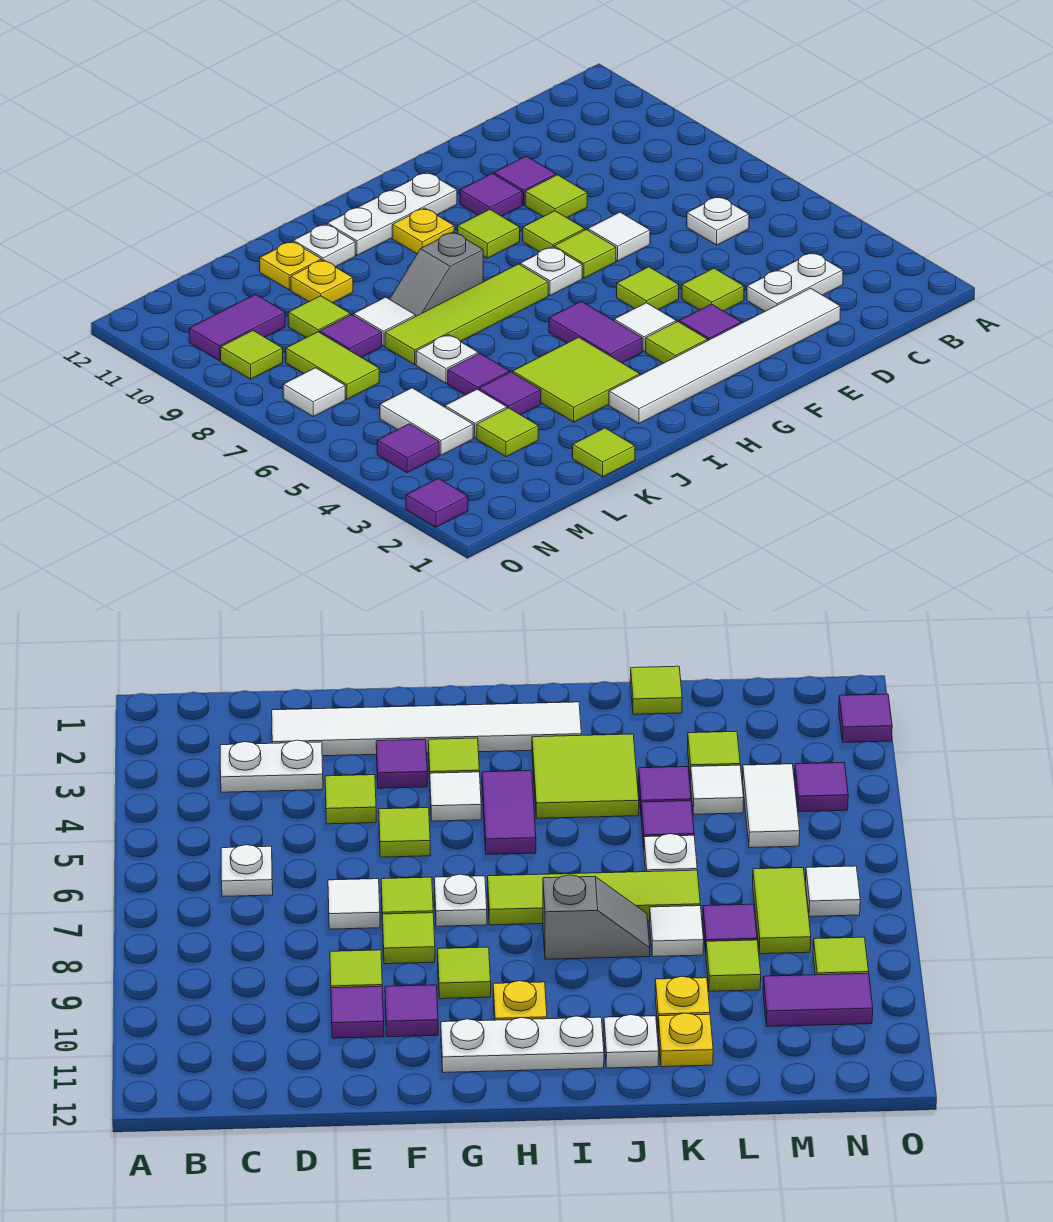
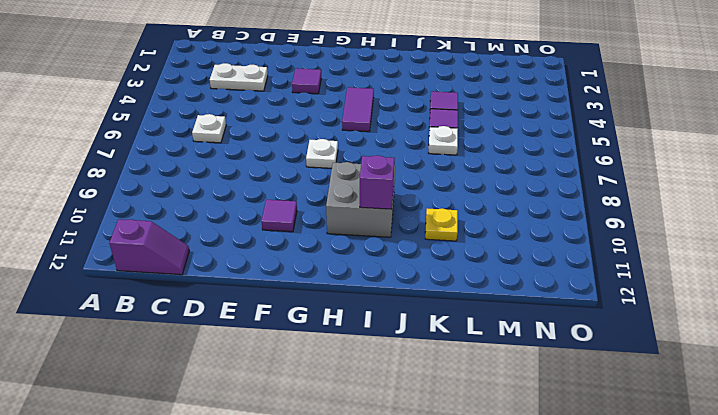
purple 1x2 slope [109,219,189,275] -> none
grey 2x2 brick [326,162,395,237] -> yellow 1x1 plate [392,208,454,254]
purple 1x1 brick [360,155,395,209] -> none
none -> white 1x6 tile [609,288,840,424]
none -> lime 1x1 tile [682,268,744,311]
none -> white 1x1 tile [588,212,650,261]
none -> lime 1x1 tile [525,175,587,218]

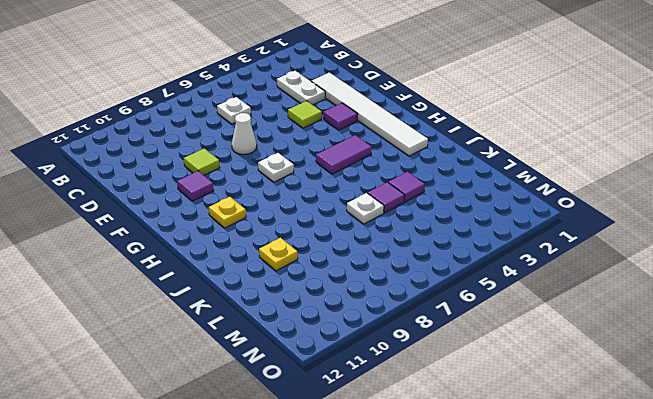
white 1x1 cone [232,113,257,154] -> white 1x1 tile [588,212,650,261]
none -> purple 1x1 tile [494,156,556,205]
none -> lime 1x1 tile [617,267,679,310]
none -> lime 1x1 tile [554,229,616,278]
none -> lime 1x1 tile [523,211,585,252]

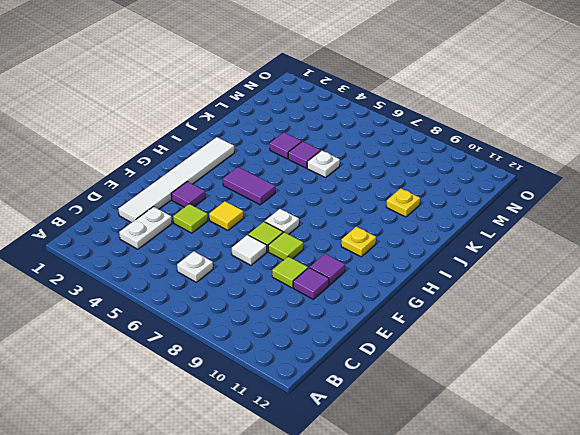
yellow 1x1 tile [209,201,244,230] -> lime 1x1 tile [617,267,679,310]
none -> lime 1x1 tile [646,321,708,363]
none -> white 1x1 tile [614,303,676,352]
none -> lime 1x1 tile [458,209,520,258]
none -> white 1x3 plate [327,172,457,255]

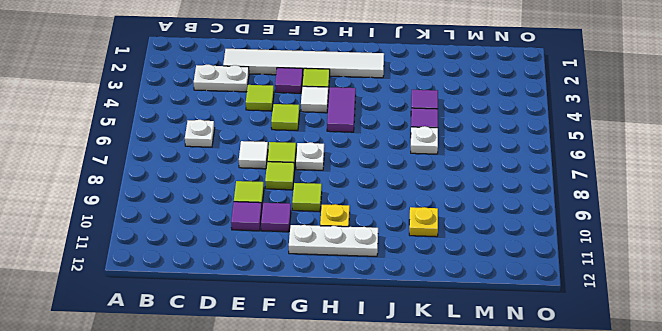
none -> lime 1x4 tile [385,264,548,365]
none -> lime 2x2 tile [513,337,640,422]
none -> grey 1x2 slope [390,232,483,316]
none -> white 1x1 plate [293,224,355,267]

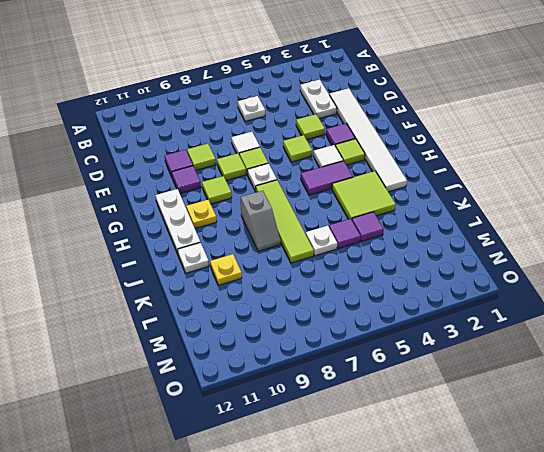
none -> lime 1x1 tile [573,428,635,477]
none -> white 1x1 tile [354,297,416,346]
none -> yellow 1x1 plate [260,241,322,290]
none -> lime 1x1 tile [476,408,538,457]

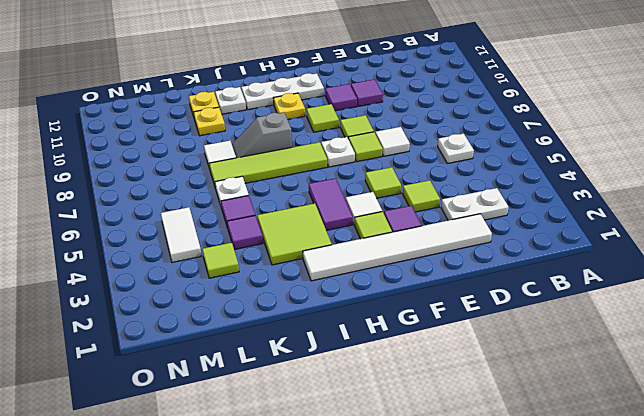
none -> lime 1x1 tile [525,175,587,218]
none -> lime 1x1 tile [573,428,635,477]
none -> white 1x1 tile [445,389,507,438]
none -> purple 1x1 tile [320,315,382,357]

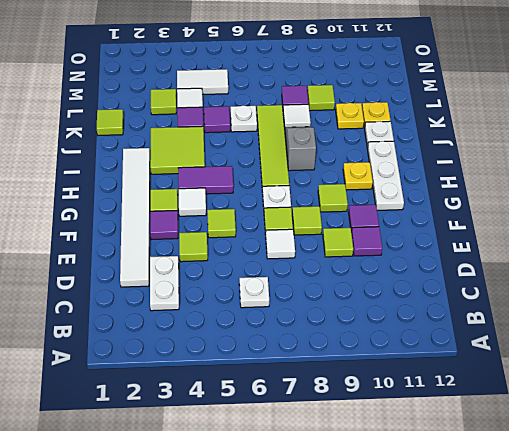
none -> lime 1x2 tile [286,332,379,399]
none -> purple 1x2 tile [189,295,285,360]
none -> purple 1x1 tile [377,424,439,473]
none -> white 1x1 tile [283,368,345,416]

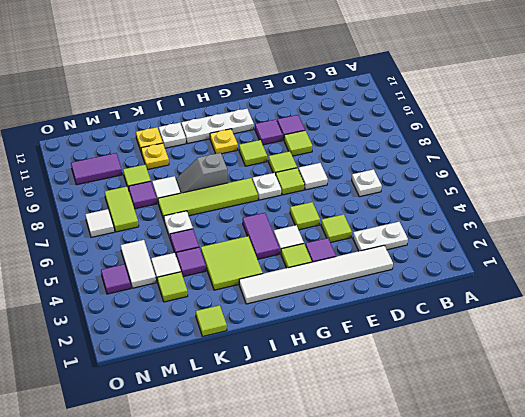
none -> lime 1x1 tile [221,331,283,379]
none -> purple 1x1 tile [406,478,468,527]

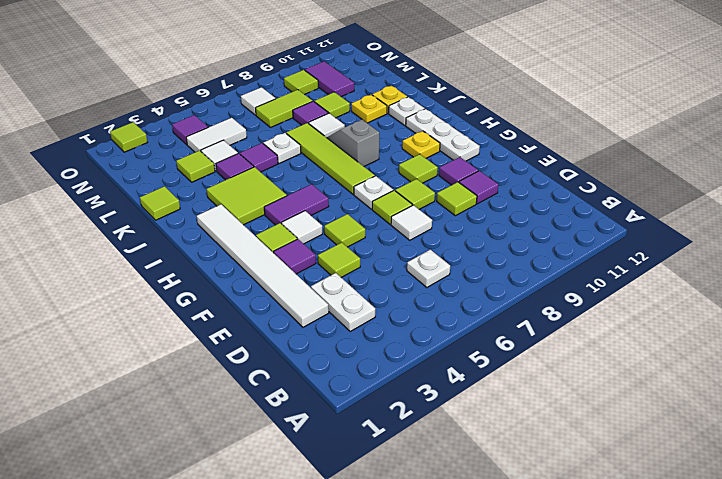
lime 1x1 tile [110,122,148,152] -> purple 1x1 tile [406,478,468,527]

